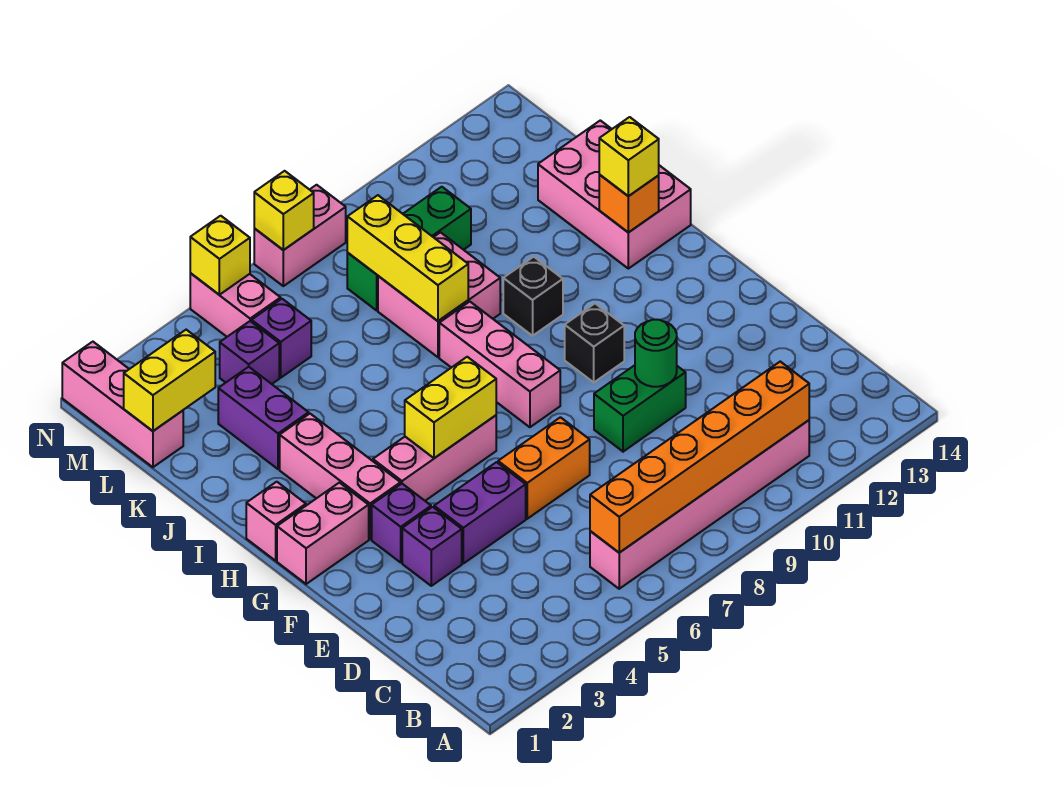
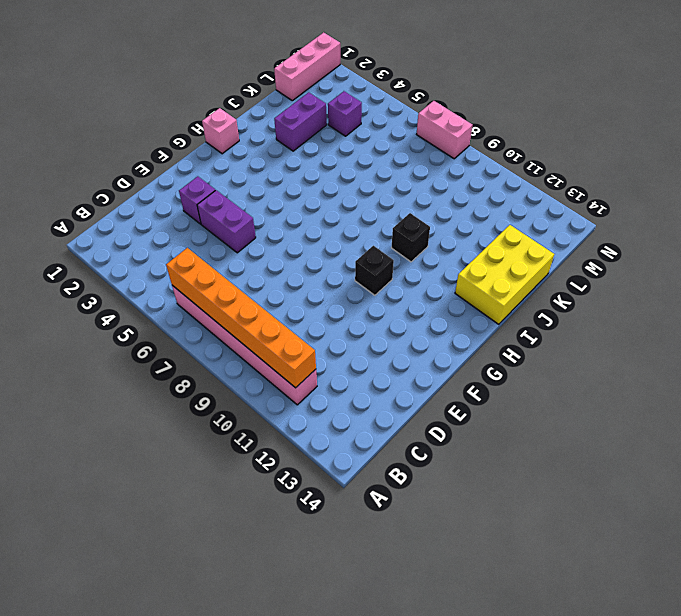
yellow 2x3 brick [455,225,554,324] -> pink 2x3 brick [538,120,691,269]
none -> orange 1x2 brick [498,417,590,519]
none -> green 1x2 brick [594,365,686,452]
none -> purple 1x1 brick [372,484,431,562]
none -> pink 1x2 brick [277,483,369,584]

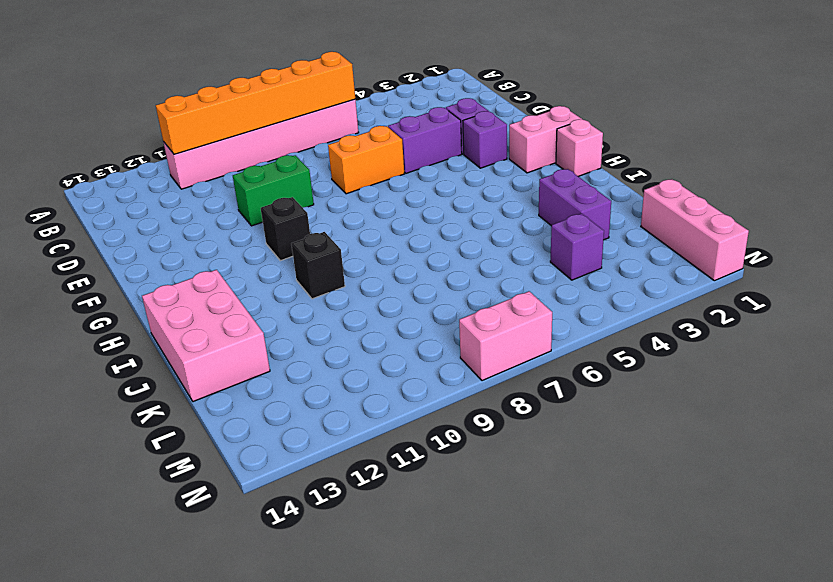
none -> pink 1x3 brick [280,414,401,539]
none -> pink 1x3 brick [373,415,496,501]
none -> pink 1x3 brick [439,302,560,427]
none -> pink 2x2 brick [378,233,500,357]

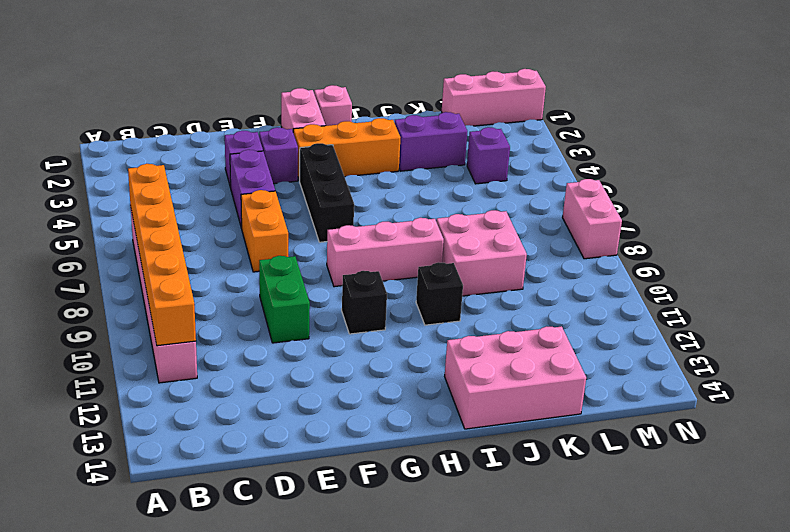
orange 1x3 brick [293,118,400,181] -> pink 1x3 brick [280,414,401,539]
black 1x3 brick [300,143,354,242] -> pink 1x3 brick [373,415,496,501]
none -> purple 1x1 brick [252,299,311,378]
none -> green 1x3 brick [347,187,471,310]
none -> pink 1x2 brick [190,273,281,337]
none -> green 1x1 round brick [635,320,677,387]

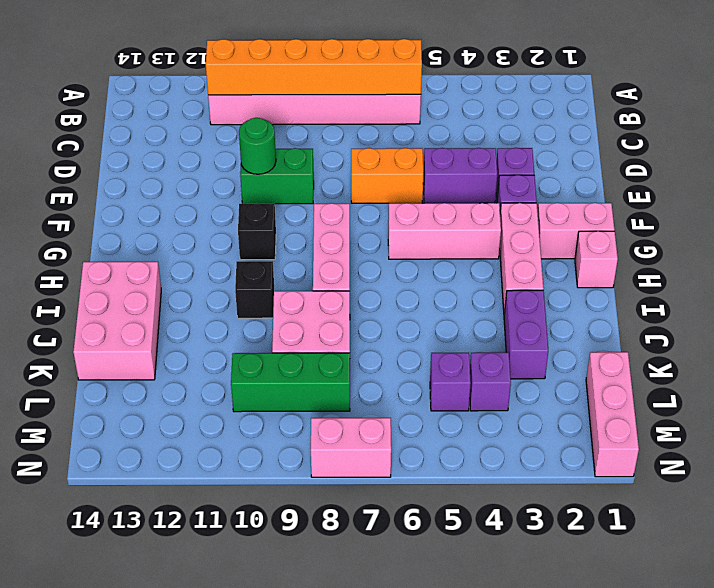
none -> pink 1x2 brick [190,273,281,337]
none -> yellow 1x2 brick [405,357,496,458]
none -> orange 1x1 brick [599,175,659,233]
none -> yellow 1x3 brick [347,195,468,321]

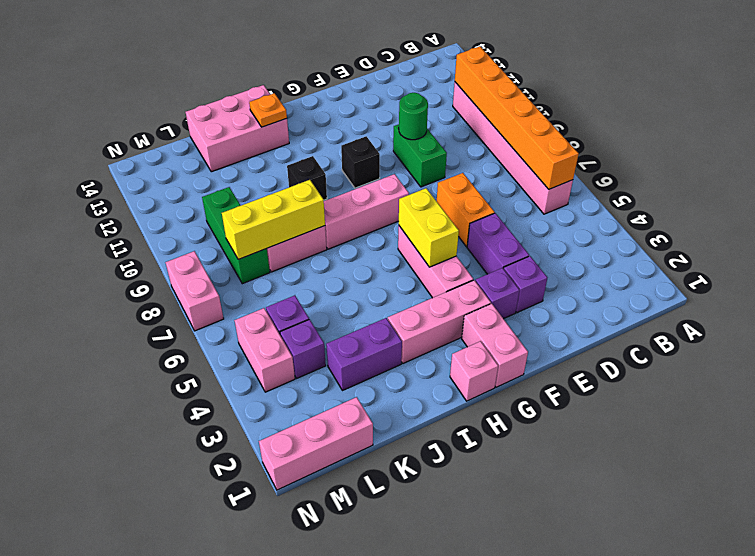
orange 1x1 plate [249,93,287,127] -> orange 1x1 brick [599,175,659,233]
pink 1x2 brick [234,308,295,392] -> pink 1x2 brick turned to [190,273,281,337]
none -> yellow 1x2 brick [124,330,215,431]
none -> yellow 1x1 brick [190,216,250,295]
none -> yellow 1x1 brick [254,171,314,250]
none -> yellow 1x1 brick [599,117,659,196]

